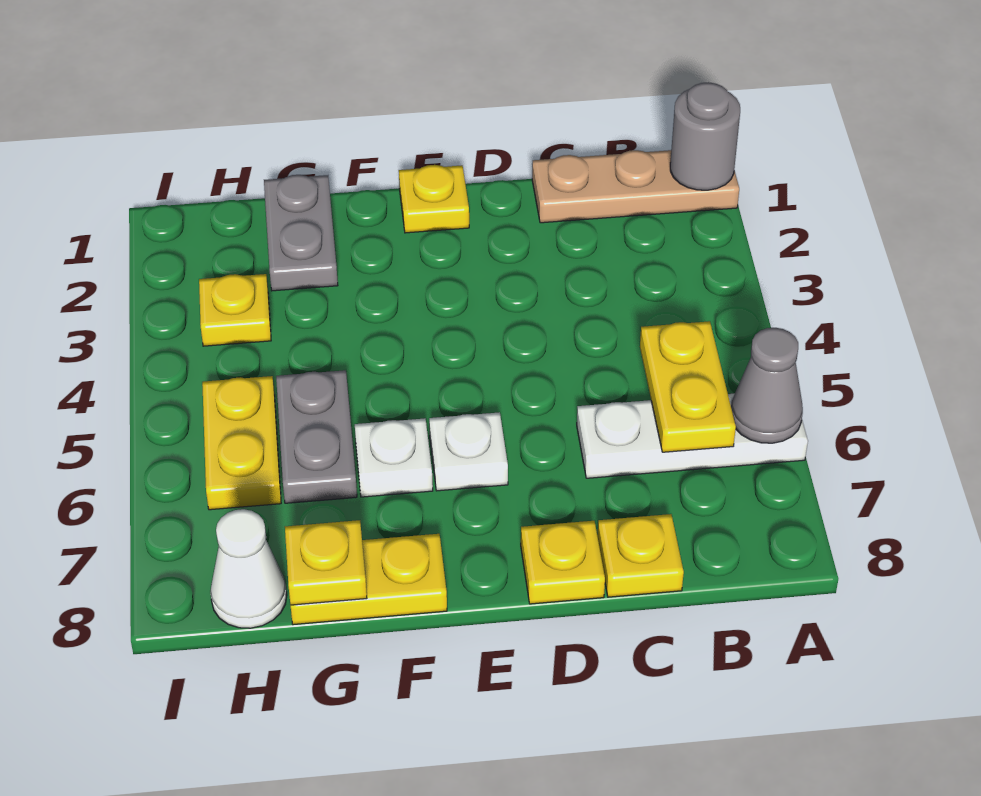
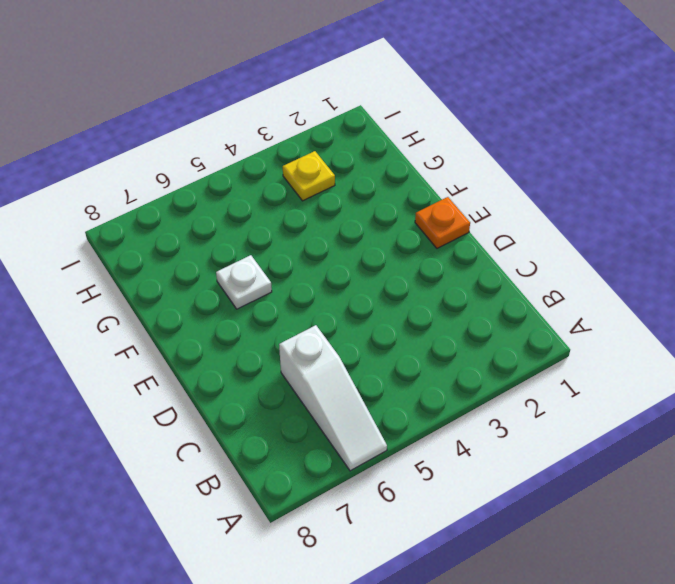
white 1x3 slope [279,325,387,471] -> white 1x3 plate [577,393,808,478]
orange 1x1 plate [415,197,470,248] -> yellow 1x1 plate [399,165,469,233]
none -> tan 1x3 plate [532,150,739,223]
none -> yellow 1x1 plate [597,514,684,597]
none -> yellow 1x1 plate [521,521,605,604]

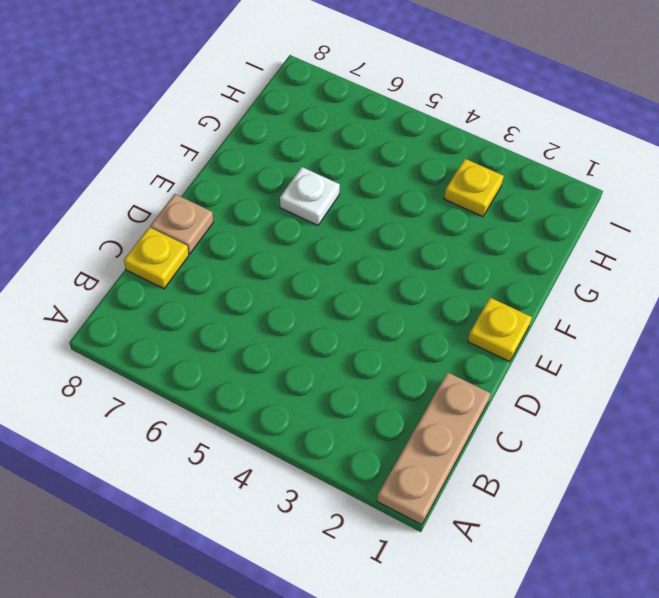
tan 1x1 plate [150,194,213,254] -> yellow 1x1 plate [521,521,605,604]
none -> white 1x3 plate [577,393,808,478]
none -> white 1x1 plate [429,412,508,491]
none -> yellow 1x2 plate [291,534,447,625]

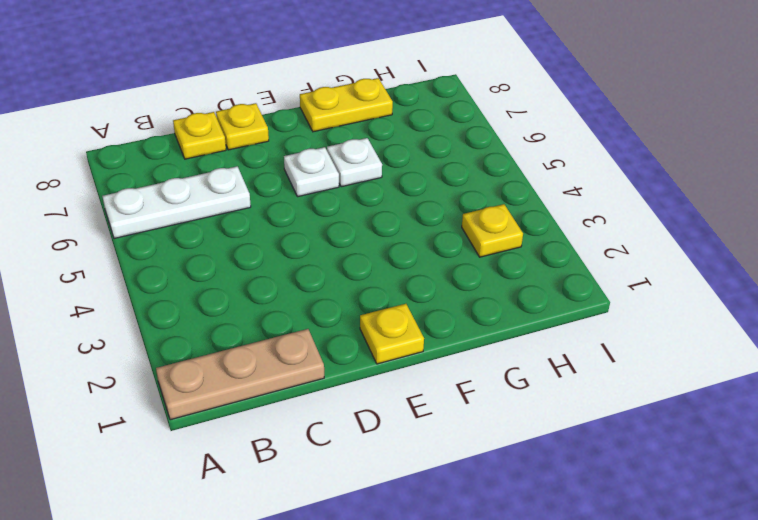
none -> grey 1x2 plate [264,175,338,291]
none -> grey 1x2 plate [276,370,357,503]
none -> yellow 1x2 plate [202,376,281,510]

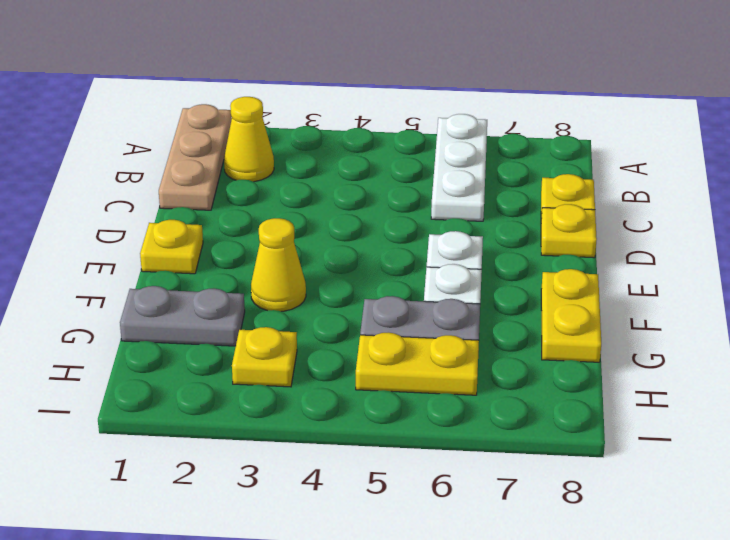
yellow 1x1 cone [224,97,274,182] -> none
yellow 1x1 cone [251,218,306,311] -> none
none -> white 1x1 cone [210,509,287,628]
none -> grey 1x1 round brick [670,82,740,190]
none -> grey 1x1 cone [731,328,803,443]

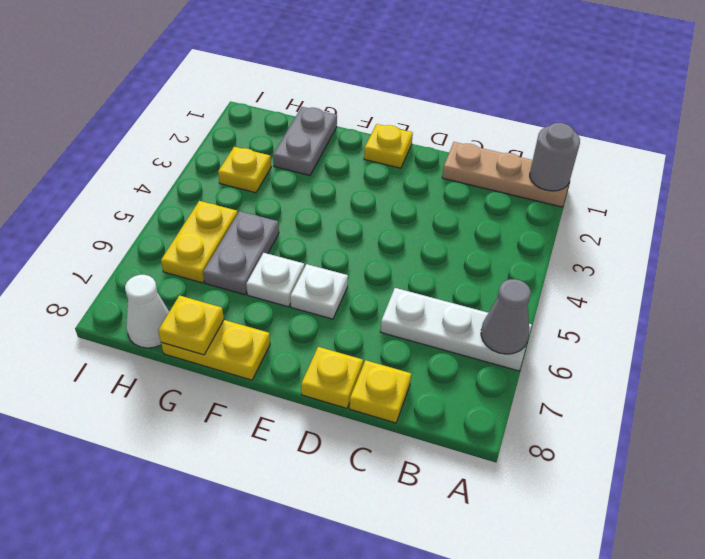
none -> yellow 1x2 plate [640,321,736,452]

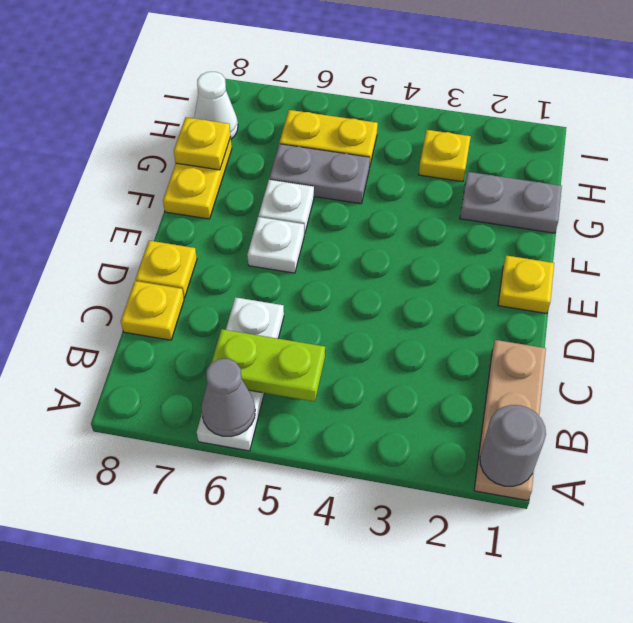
lime 1x2 plate [211,329,325,402] -> yellow 1x2 plate [640,321,736,452]

